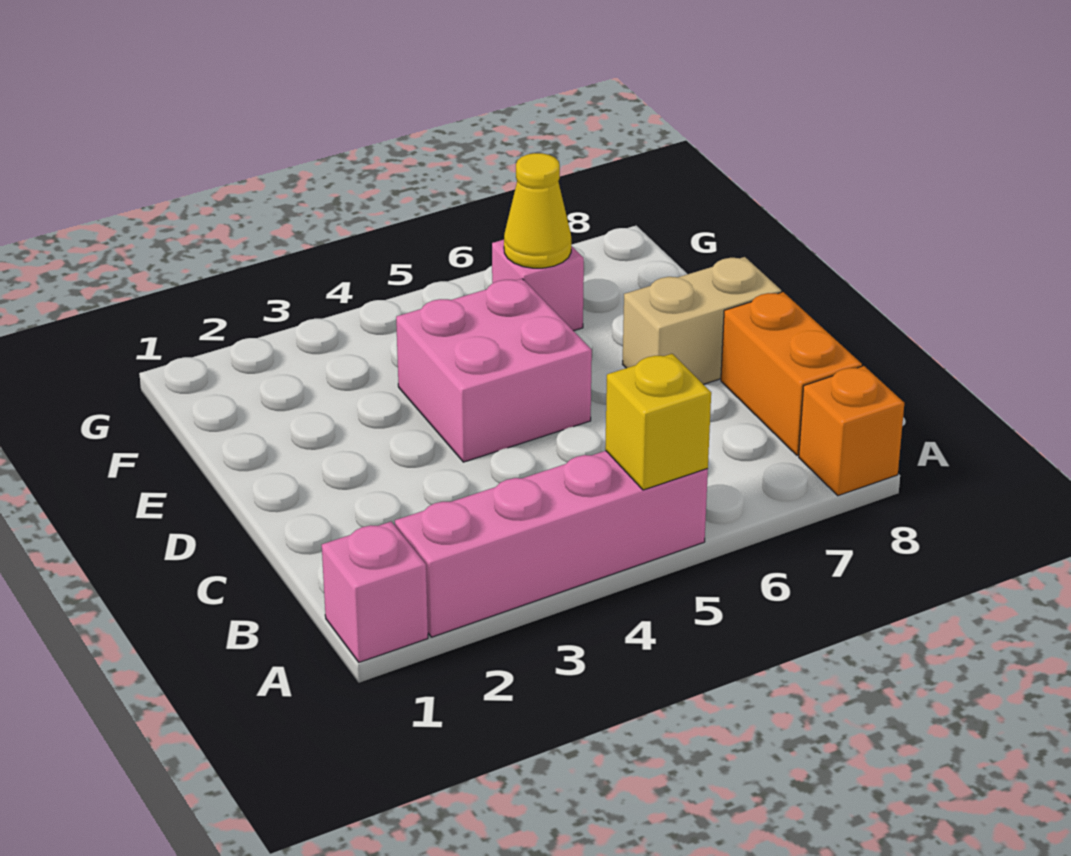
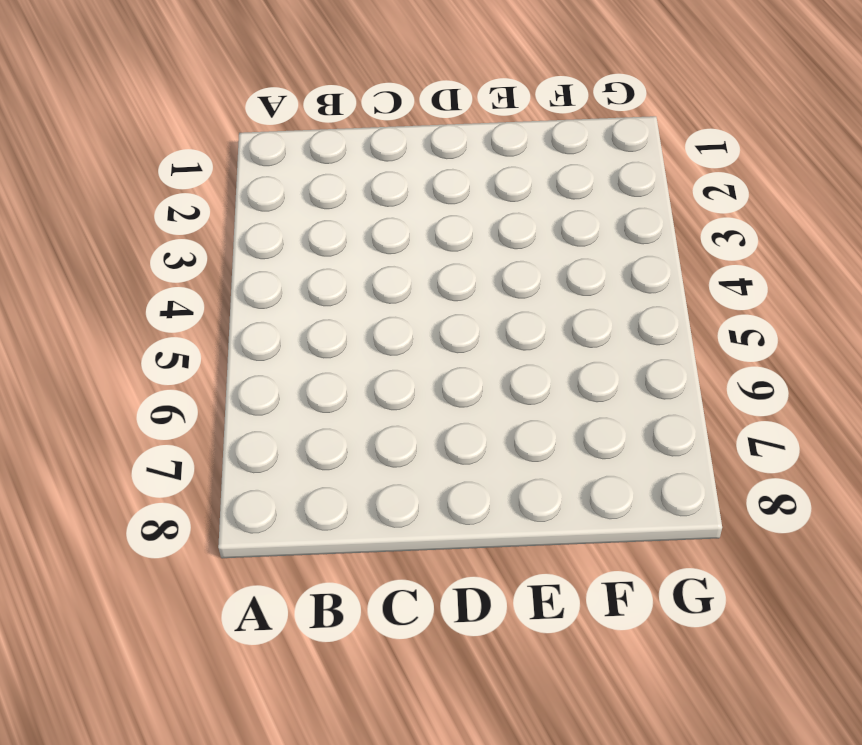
none -> pink 1x1 brick [322,522,428,662]
none -> pink 1x4 brick [395,451,708,637]

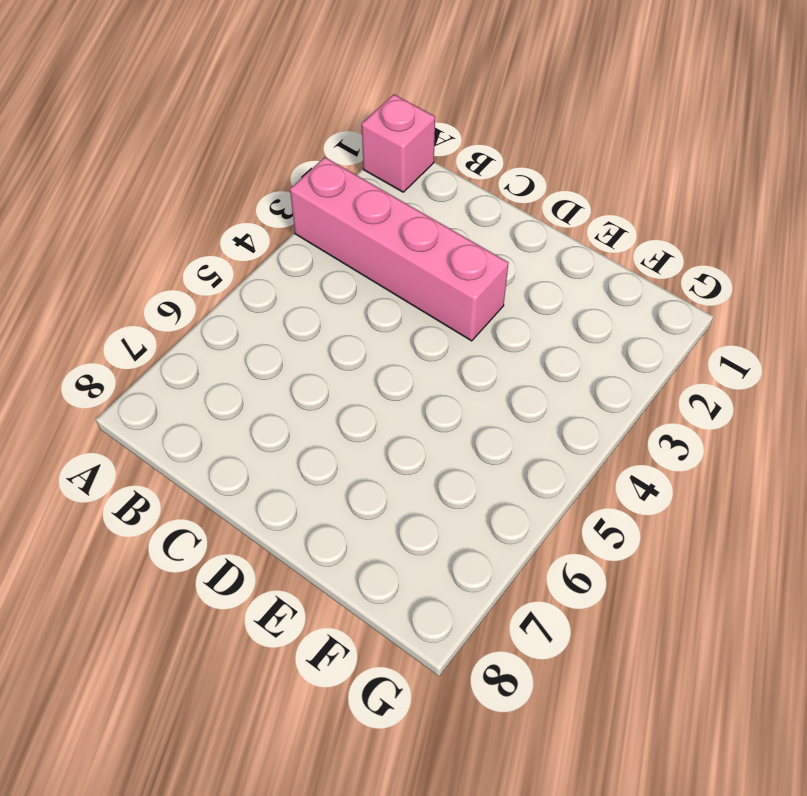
pink 1x4 brick [290,157,508,341] -> pink 1x4 brick turned to [395,451,708,637]
none -> orange 1x1 brick [799,366,904,496]
none -> orange 1x2 brick [721,292,862,455]

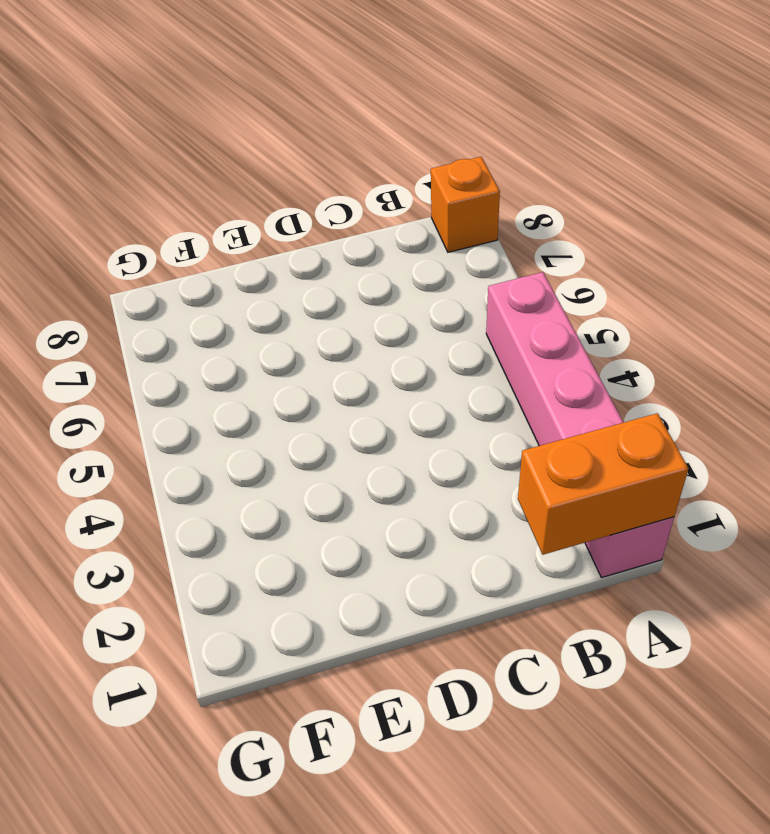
orange 1x2 brick [518,413,689,555] -> orange 1x2 brick moved to [721,292,862,455]
none -> pink 2x2 brick [396,279,592,462]
none -> tan 1x2 brick [623,257,781,384]

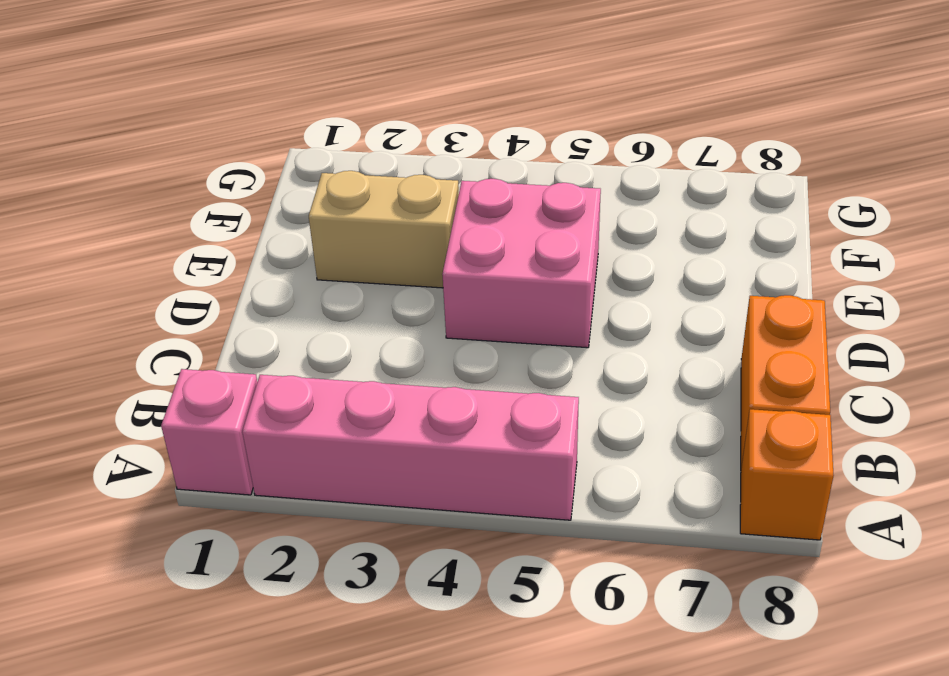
tan 1x2 brick [309,171,459,288] -> tan 1x2 brick moved to [623,257,781,384]
none -> pink 1x1 brick [492,240,584,331]
none -> yellow 1x1 brick [605,354,711,490]

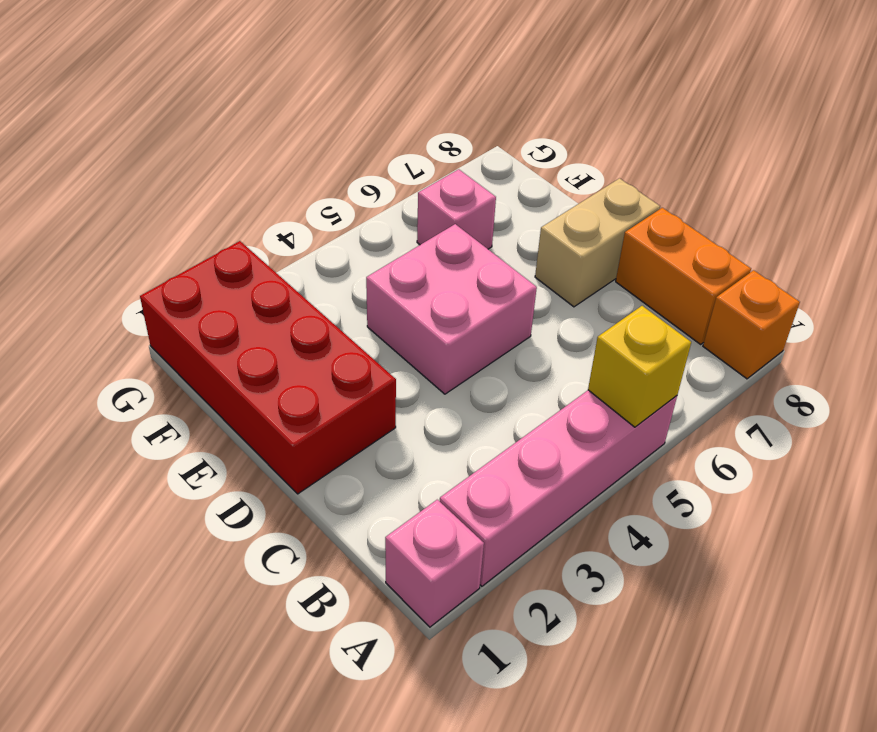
red 2x4 brick [140,241,396,494] -> none
none -> yellow 1x1 cone [504,153,571,268]

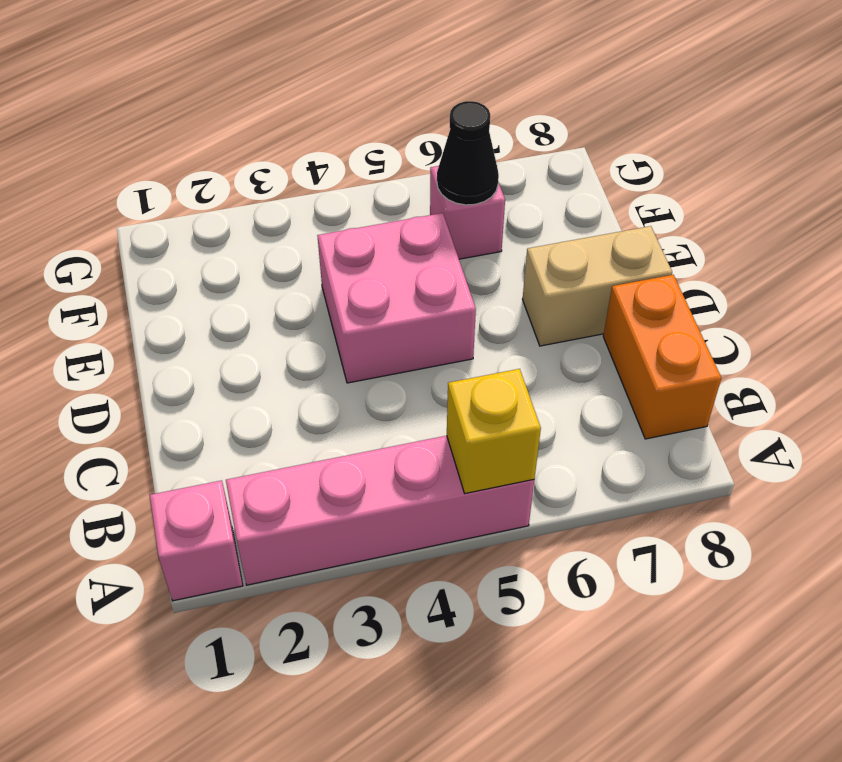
black 1x1 cone [437,101,499,205] -> yellow 1x1 cone [504,153,571,268]
none -> orange 1x1 brick [799,366,904,496]

